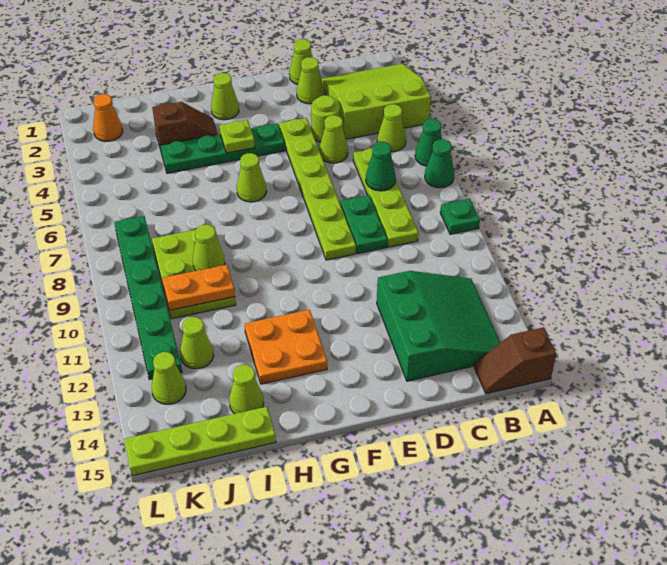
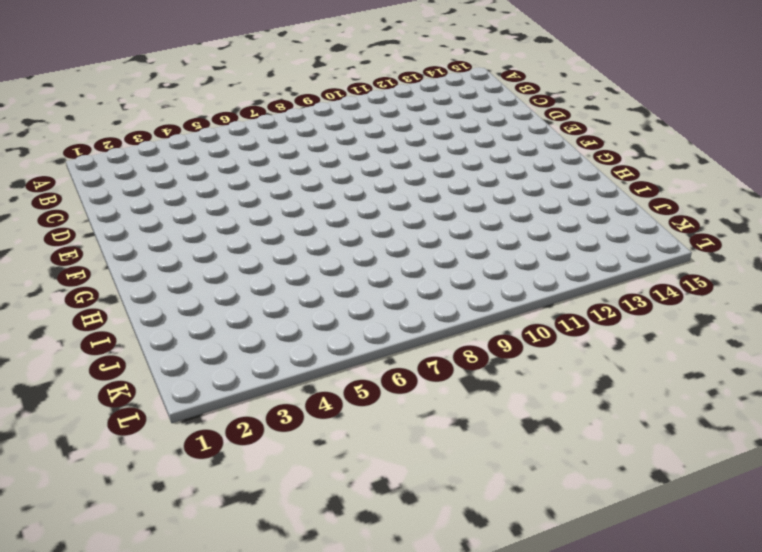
none -> lime 3x3 slope [321,64,431,139]
none -> green 1x1 cone [415,119,442,166]
none -> green 1x1 cone [425,139,454,188]
none -> green 1x1 plate [440,199,480,234]

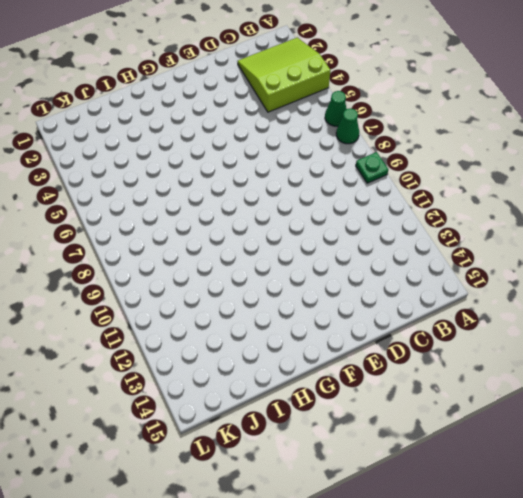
none -> brown 1x2 slope [474,327,556,394]
none -> lime 1x1 cone [377,104,406,152]
none -> green 3x3 slope [377,271,500,381]
none -> lime 1x4 plate [353,148,419,247]

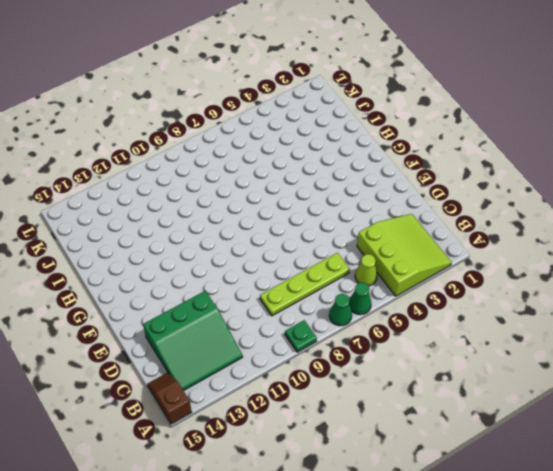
none -> lime 1x1 cone [289,39,313,84]
none -> lime 1x1 cone [297,57,324,104]
none -> lime 1x1 round brick [311,95,340,142]
none -> lime 1x1 cone [319,115,348,163]

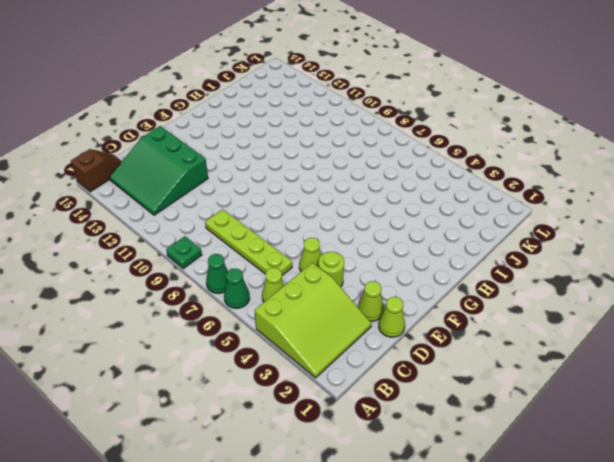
none -> green 1x2 plate [340,195,388,254]
none -> lime 1x6 plate [279,118,356,260]
none -> green 1x4 plate [160,124,285,173]
none -> lime 1x1 cone [211,73,239,120]

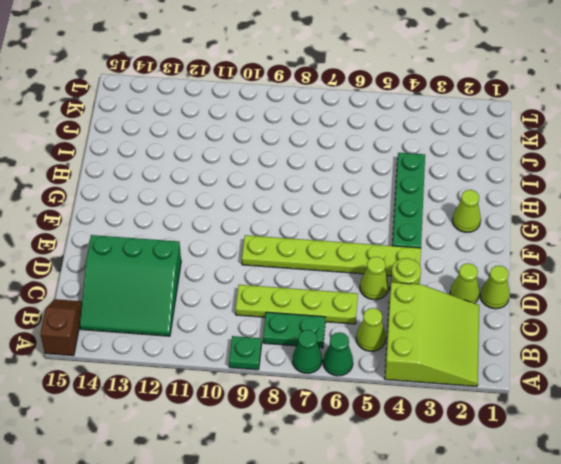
green 1x2 plate [263,312,325,348] -> green 1x2 plate moved to [340,195,388,254]
none -> lime 1x1 cone [237,153,267,202]
none -> orange 2x2 plate [245,310,327,384]
none -> brown 1x2 slope [152,102,218,150]
none -> lime 2x3 plate [152,226,236,319]

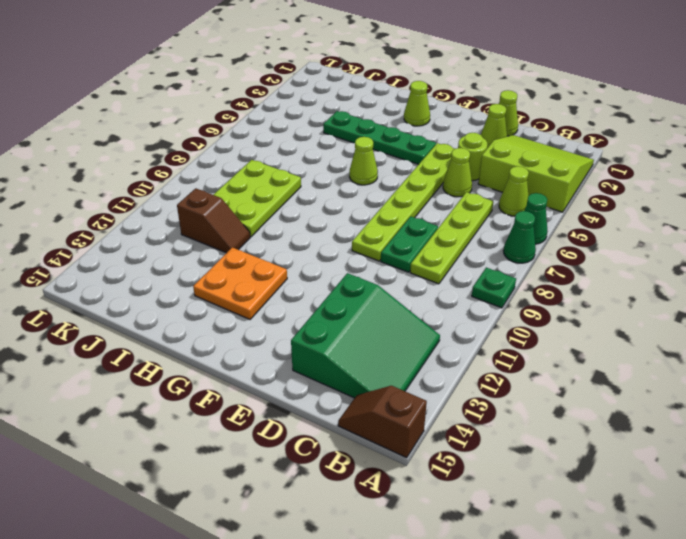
brown 1x2 slope [177,188,250,253] -> brown 1x2 slope moved to [152,102,218,150]
none -> lime 1x1 cone [229,365,264,414]
none -> lime 1x4 plate [124,407,276,476]
none -> lime 1x1 cone [180,317,214,369]
none -> orange 1x1 cone [93,94,123,141]

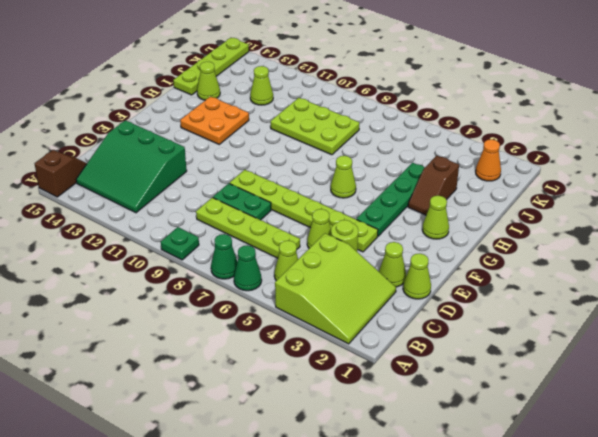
none -> green 1x6 plate [114,216,182,379]
none -> lime 1x1 cone [152,352,186,404]
none -> green 1x1 cone [366,142,396,191]
none -> lime 1x1 plate [219,120,255,153]

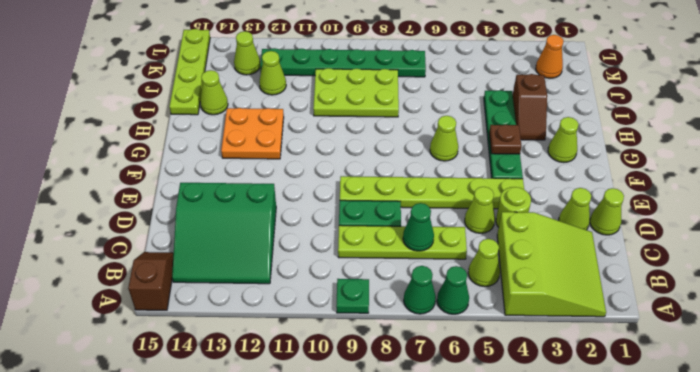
brown 1x1 plate [489,125,521,154] -> lime 1x1 plate [219,120,255,153]
none -> lime 1x1 cone [193,225,225,271]
none -> orange 1x2 plate [162,265,235,310]

